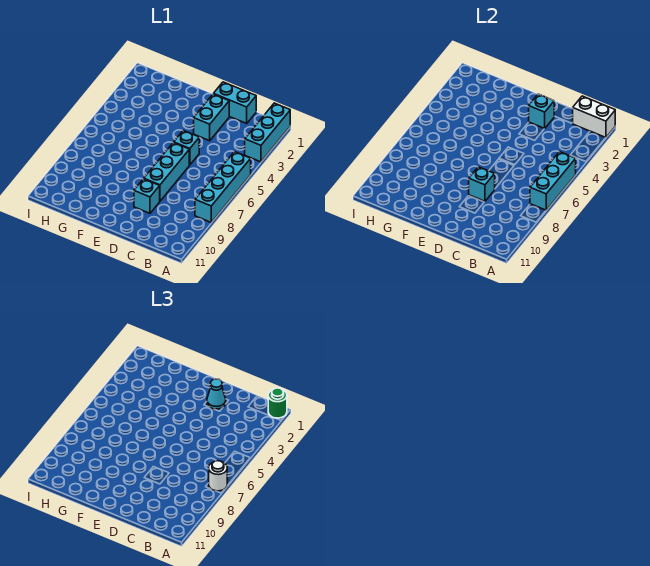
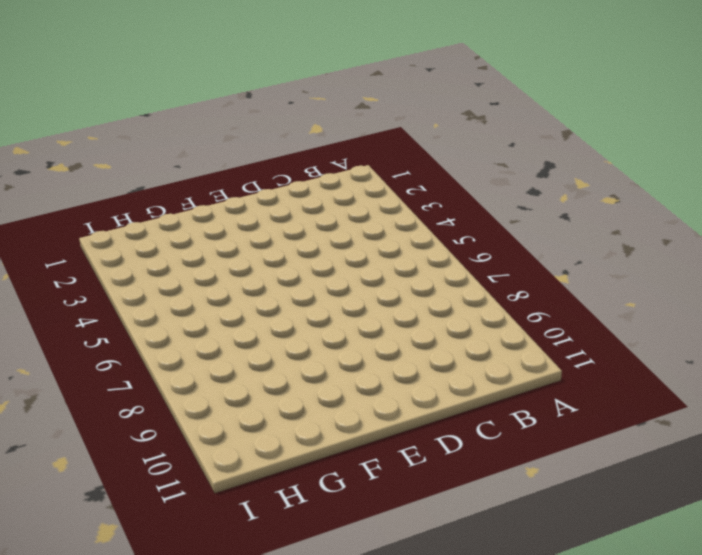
none -> cyan 1x3 brick [245,103,290,162]
none -> cyan 1x4 brick [195,152,251,222]
none -> cyan 1x2 brick [214,82,256,123]

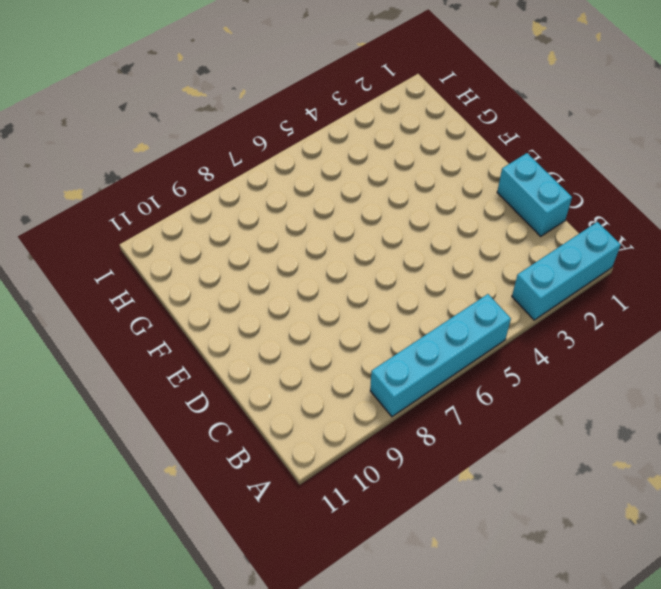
none -> cyan 1x2 brick [194,94,229,141]
none -> cyan 1x1 brick [174,130,199,165]
none -> cyan 1x3 brick [144,142,189,201]

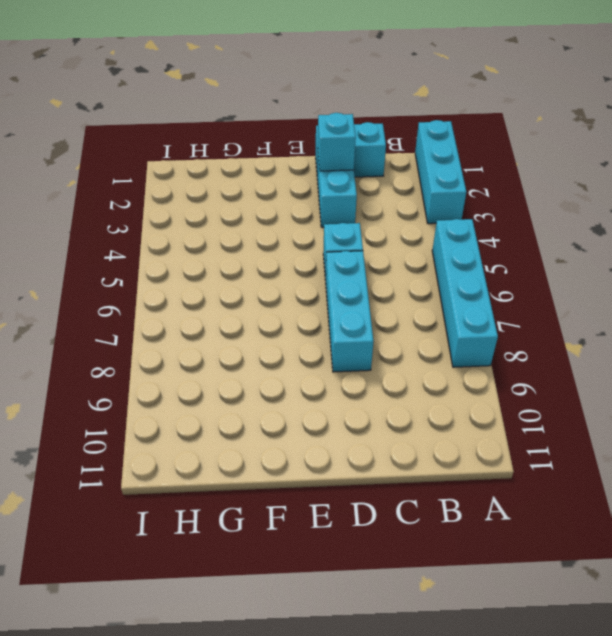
none -> cyan 1x1 brick [134,179,160,213]
none -> white 1x2 brick [573,96,615,138]
none -> cyan 1x3 brick [530,152,576,210]

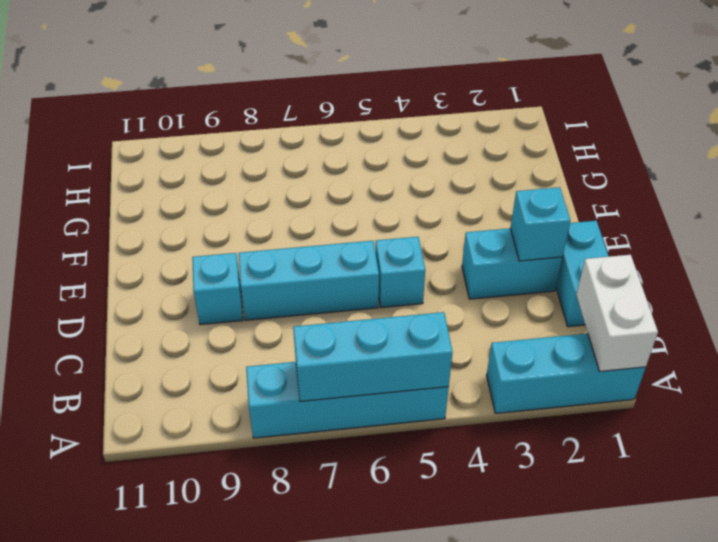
none -> cyan 1x1 brick [469,167,495,201]
none -> green 1x1 round brick [268,388,287,418]
none -> white 1x1 round brick [209,461,227,491]

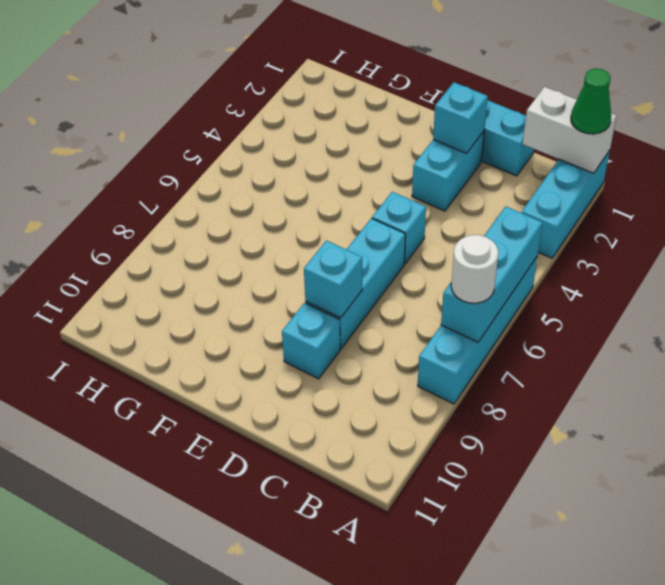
green 1x1 cone [571,69,611,134] -> green 1x1 round brick [268,388,287,418]
none -> cyan 1x1 cone [207,379,226,409]

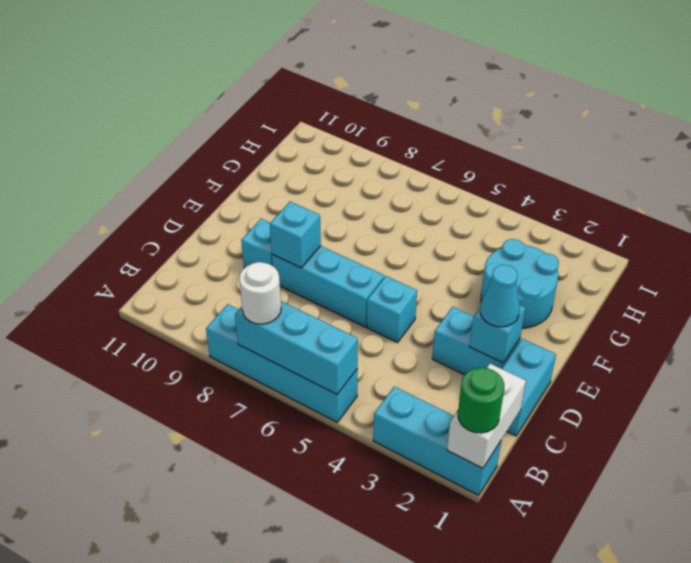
cyan 2x2 round brick [481,239,559,328] -> none

